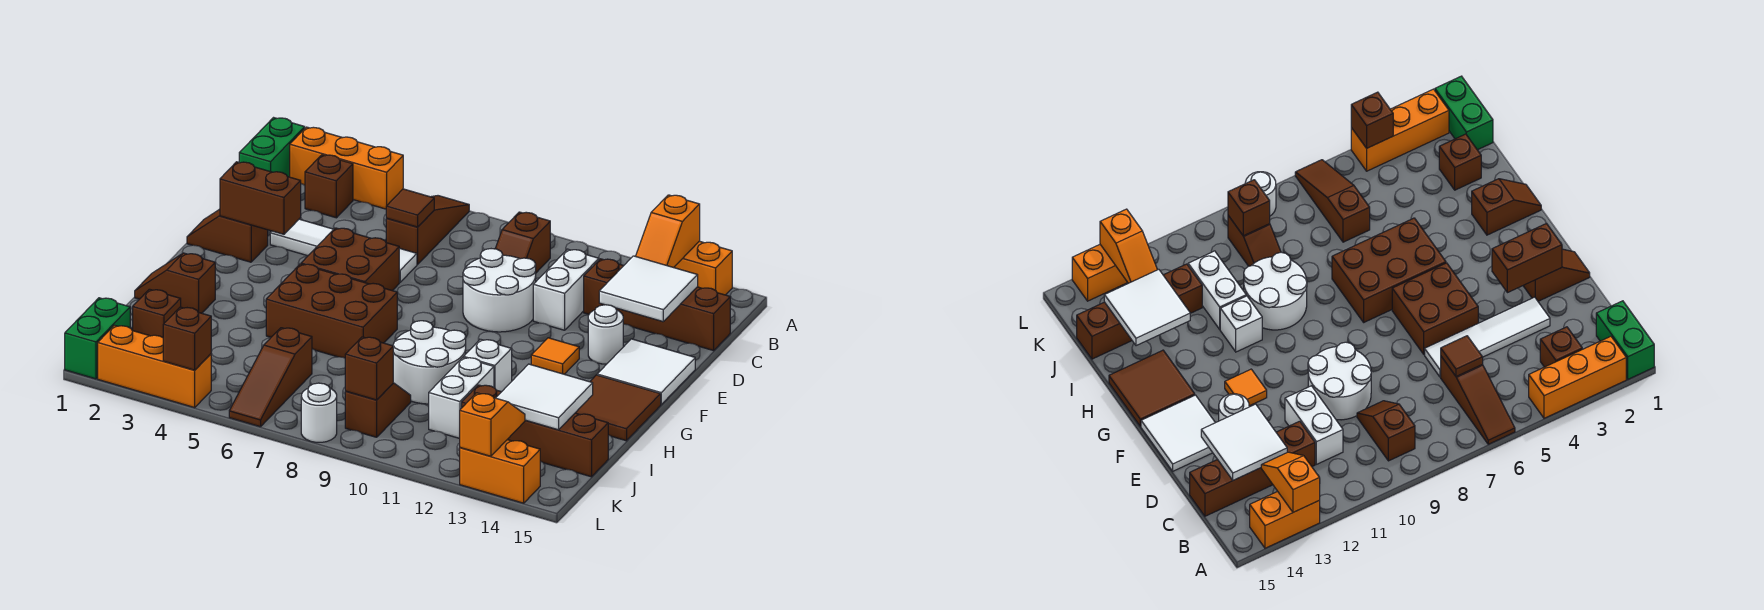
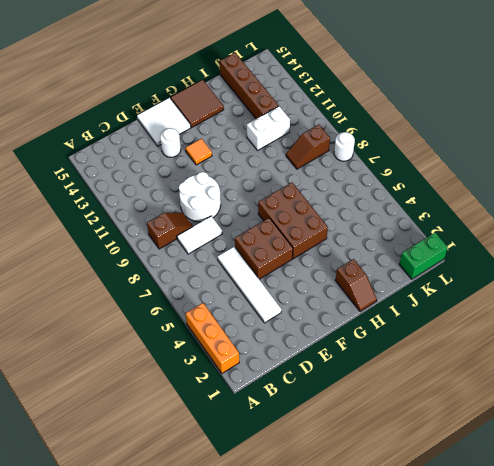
white 1x2 tile [177,216,222,254] -> none
none -> green 1x2 brick [239,118,305,177]
none -> brown 1x3 slope [386,196,469,264]
none -> orange 1x2 brick [674,241,732,295]
none -> brown 1x1 brick [305,155,353,218]

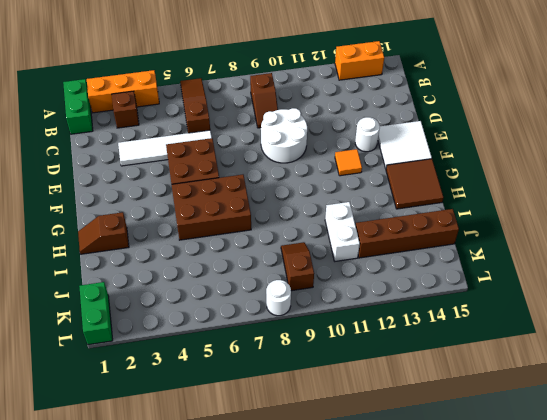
none -> white 1x2 brick [533,249,599,330]
none -> brown 1x4 brick [584,259,730,351]
none -> brown 1x2 slope [187,209,268,262]
none -> white 2x2 round brick [393,321,466,404]

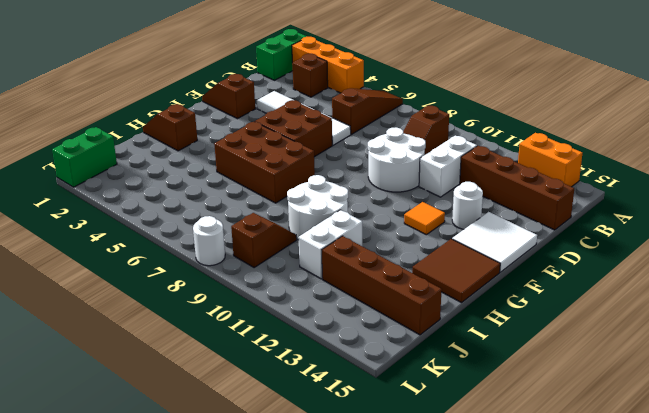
none -> white 1x1 brick [464,339,512,392]
none -> brown 1x1 brick [133,289,181,337]
none -> brown 1x3 slope [229,328,312,427]
none -> orange 1x3 brick [98,325,211,408]

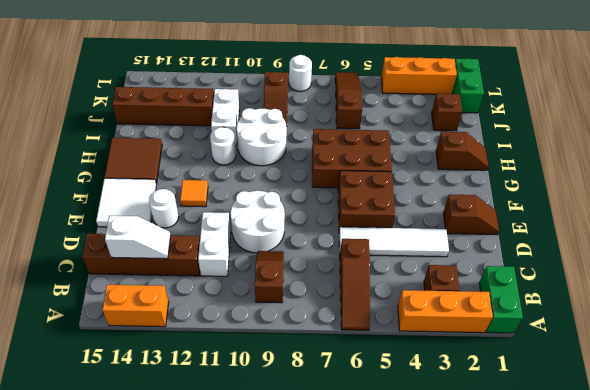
white 1x2 slope [105,216,171,259] -> white 2x2 tile [599,256,698,322]
white 1x1 round brick [210,127,236,165] -> white 1x1 brick [464,339,512,392]
none -> orange 1x2 brick [460,440,540,503]
none -> orange 1x2 slope [636,195,700,268]
none -> brown 1x1 tile [386,189,434,227]
none -> brown 1x2 brick [220,162,301,234]

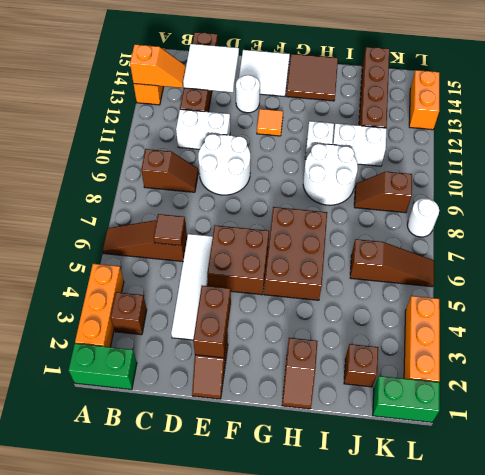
none -> white 2x2 tile [496,364,593,430]
none -> brown 1x1 brick [345,337,393,400]
none -> orange 1x2 slope [460,393,525,456]
none -> brown 1x1 brick [163,307,211,370]

